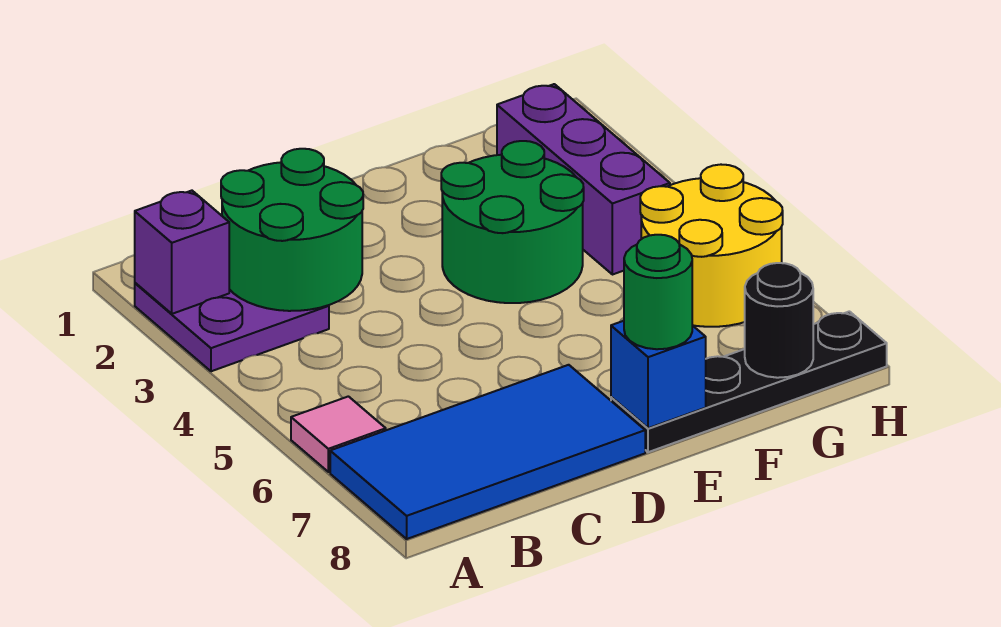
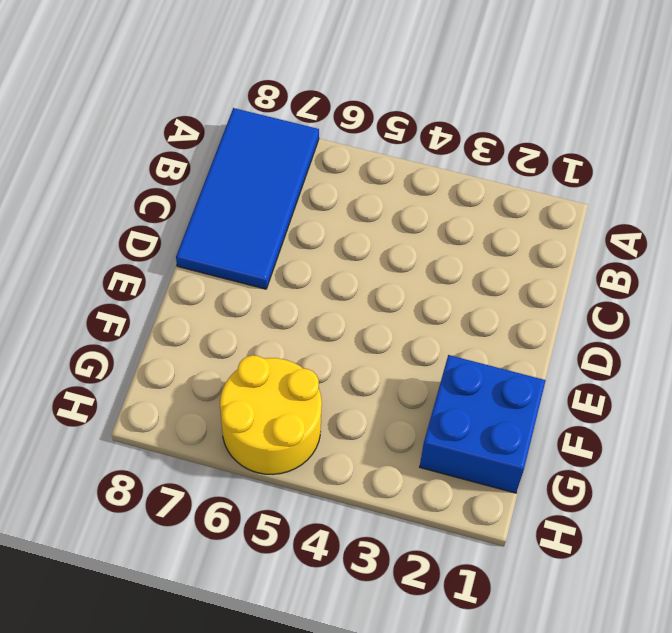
blue 2x2 brick [420,355,546,493] -> purple 1x3 brick [497,84,670,275]
none -> purple 2x2 plate [135,283,329,371]
none -> pink 1x1 tile [291,396,386,472]
none -> green 2x2 round brick [441,141,584,303]

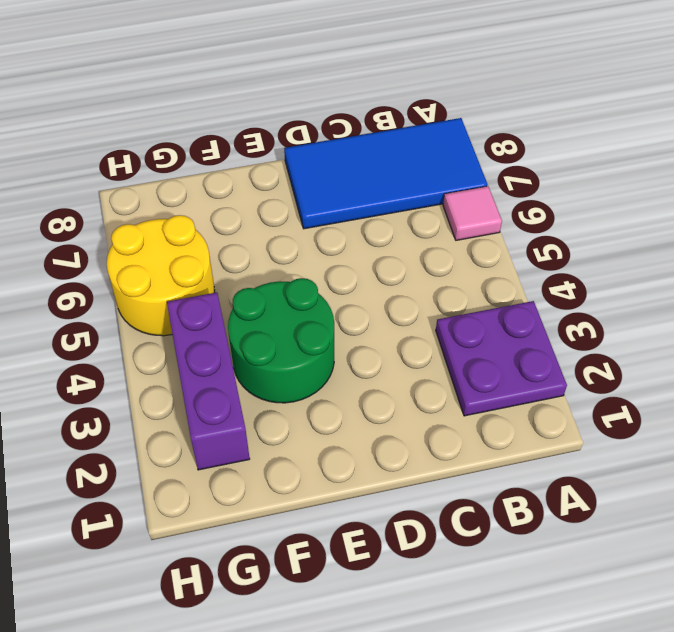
none -> black 1x4 plate [611,311,887,452]
none -> purple 1x1 brick [135,191,229,314]
none -> green 2x2 round brick [221,149,363,311]

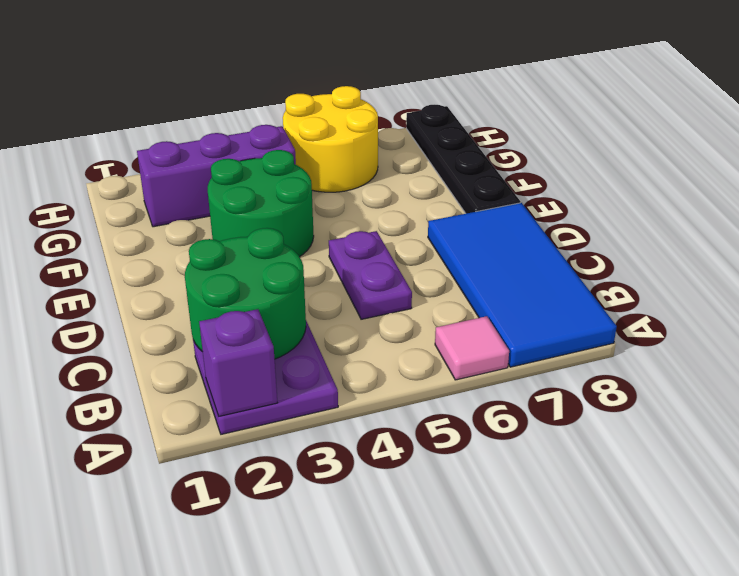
purple 1x2 plate [329,231,412,319] -> none
none -> blue 1x1 brick [611,321,706,428]
none -> black 1x1 round brick [745,263,813,378]
none -> green 1x1 round brick [624,235,692,349]

